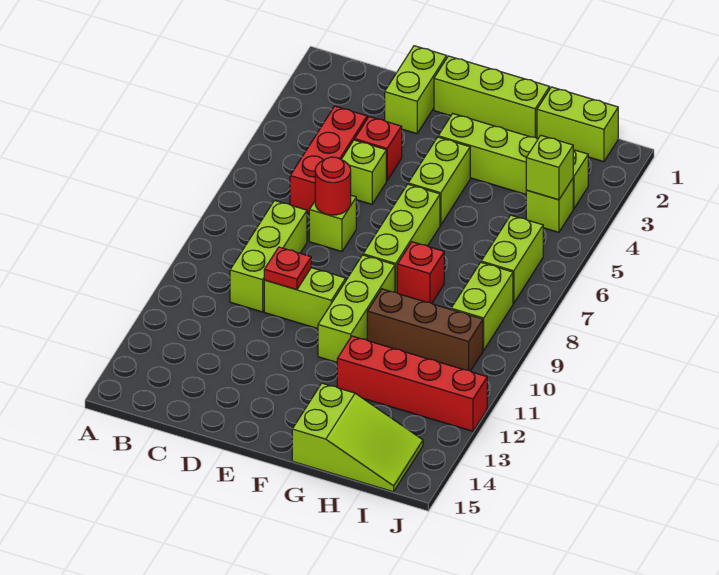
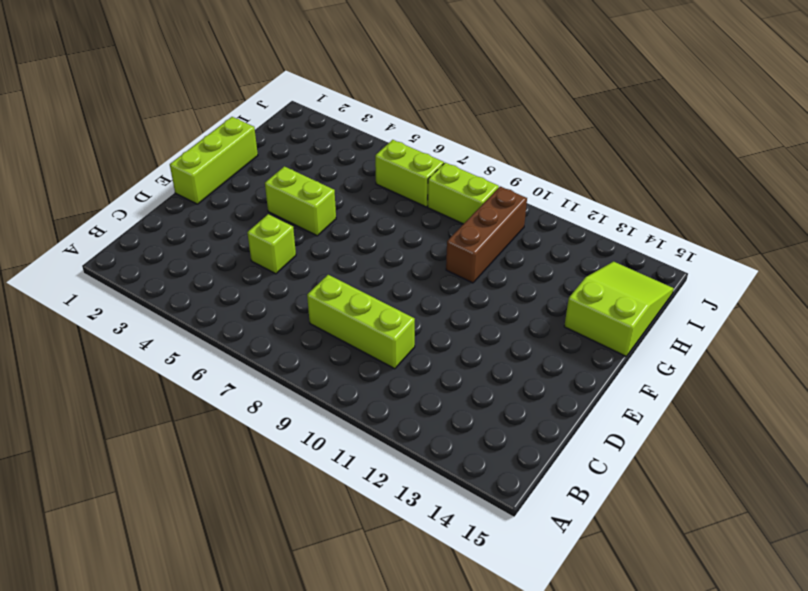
none -> red 1x3 brick [290,106,367,214]
none -> lime 1x2 brick [385,46,447,134]
none -> red 1x1 brick [355,117,402,181]

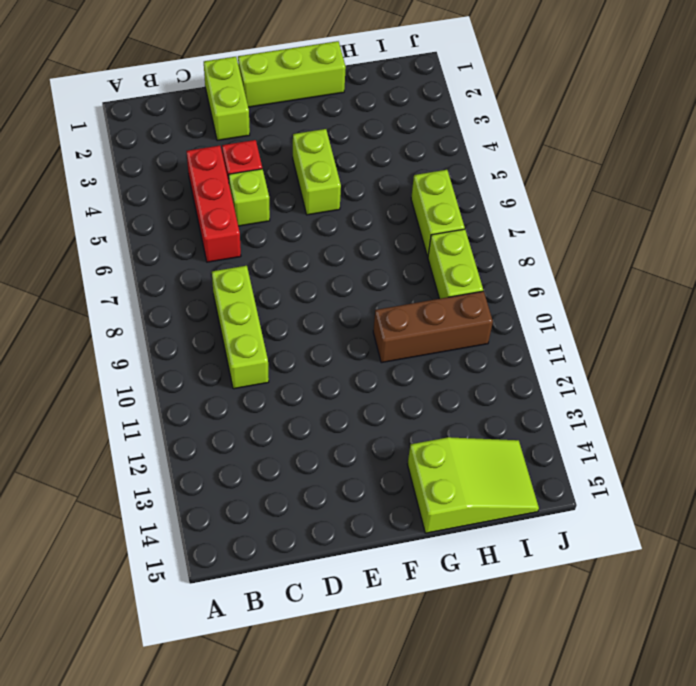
none -> lime 1x1 brick [309,195,356,252]
none -> lime 1x2 brick [264,268,346,329]
none -> lime 1x4 brick [438,114,588,209]

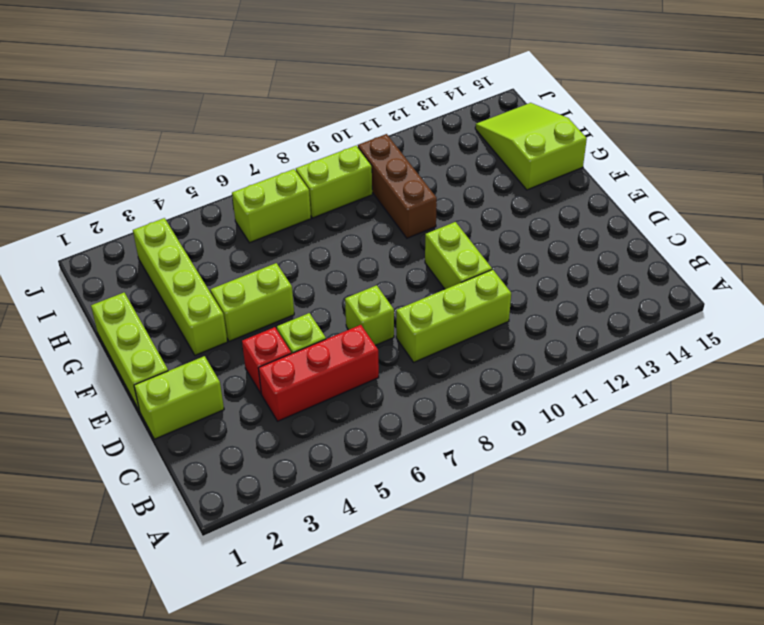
none -> lime 1x3 brick [363,184,440,293]
none -> lime 1x3 brick [318,255,395,362]
none -> red 1x1 brick [397,242,444,303]

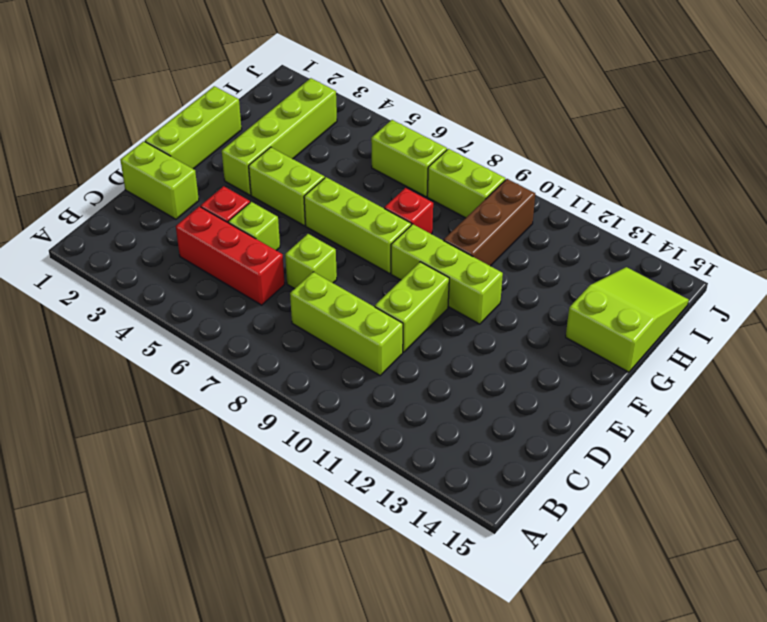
none -> red 1x4 brick [337,336,487,431]
none -> lime 1x2 brick [537,87,618,162]
none -> lime 1x1 brick [526,179,573,232]

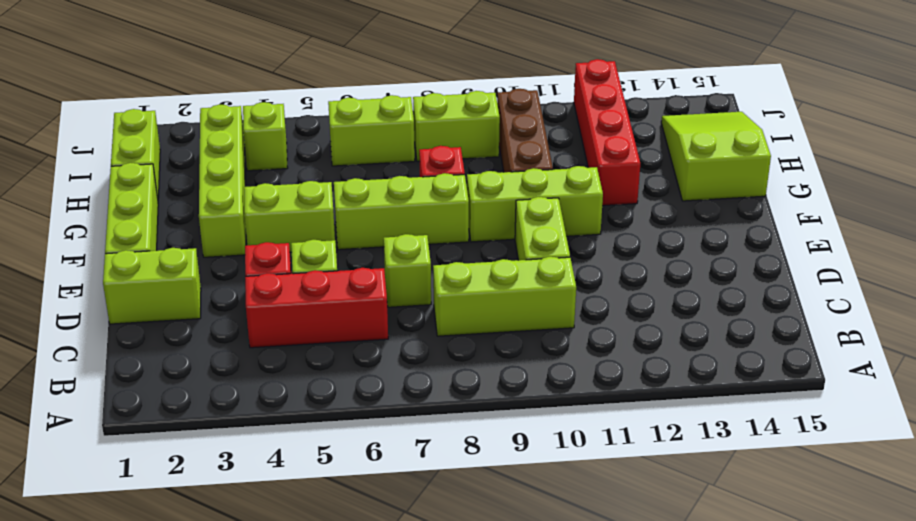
none -> red 1x1 round brick [315,157,351,215]
none -> red 1x1 plate [264,247,311,290]
none -> lime 1x1 brick [526,135,573,200]

